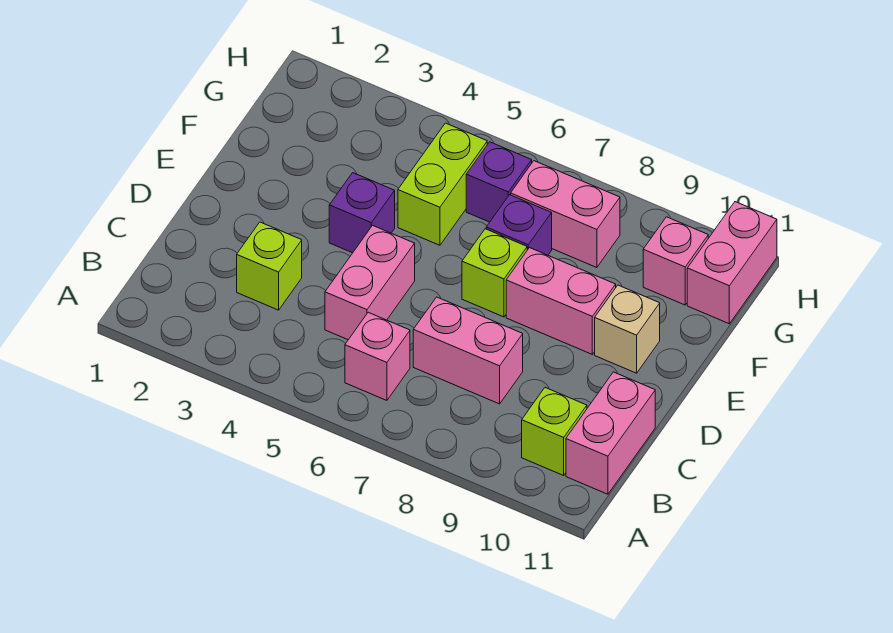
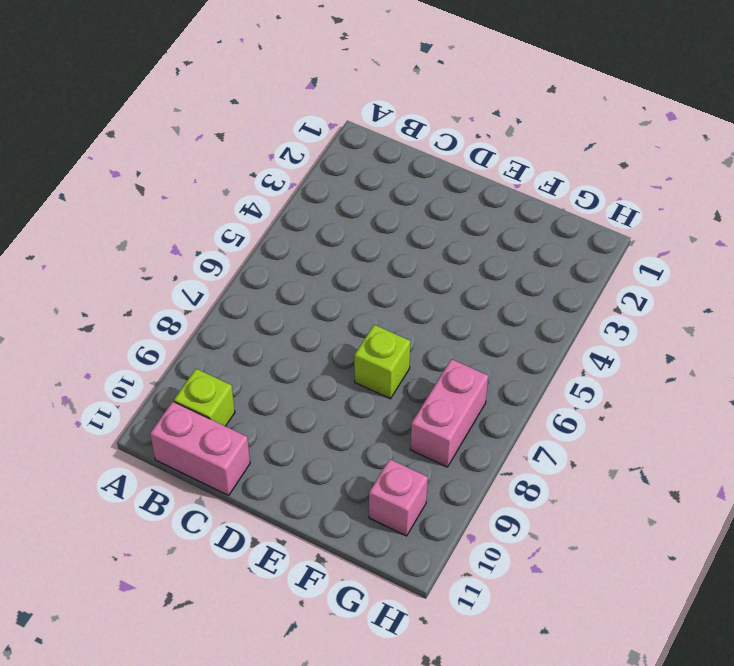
none -> pink 1x1 brick [345,312,410,401]
none -> lime 1x1 brick [237,222,302,310]
none -> pink 1x2 brick [325,225,415,340]

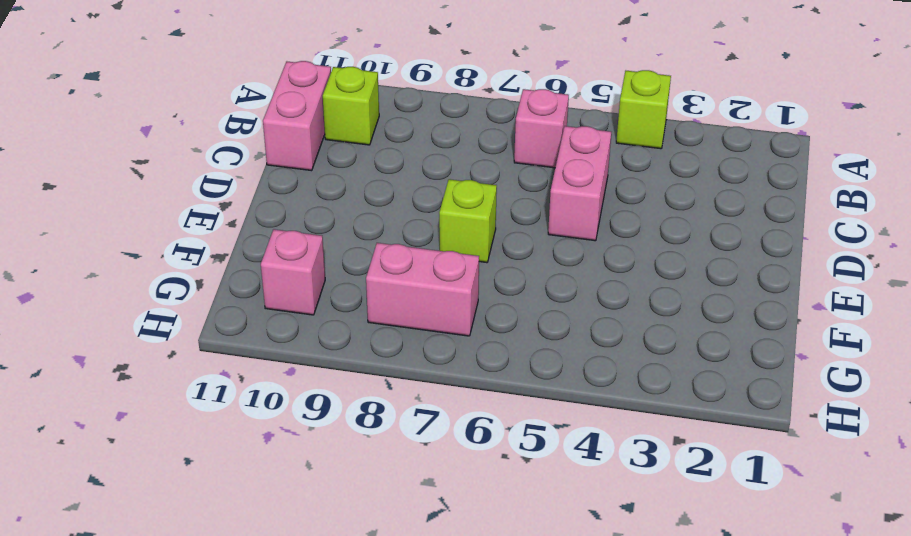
lime 1x1 brick [616,70,671,149] -> lime 1x1 brick moved to [237,222,302,310]
none -> pink 1x2 brick [413,297,523,404]
none -> purple 1x1 brick [329,173,395,253]
none -> pink 1x2 brick [506,248,616,354]

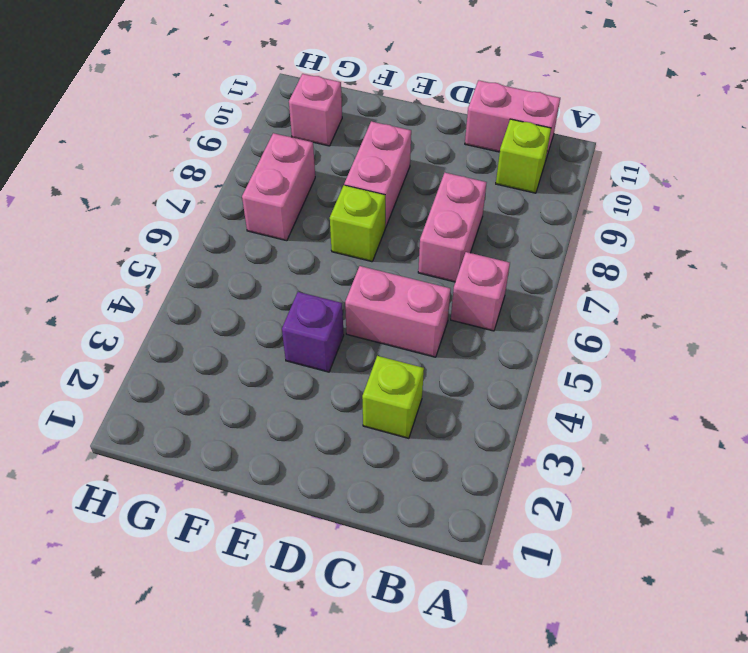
none -> tan 1x1 brick [595,285,660,373]
none -> lime 1x2 brick [398,123,487,245]
none -> purple 1x1 brick [486,195,552,255]

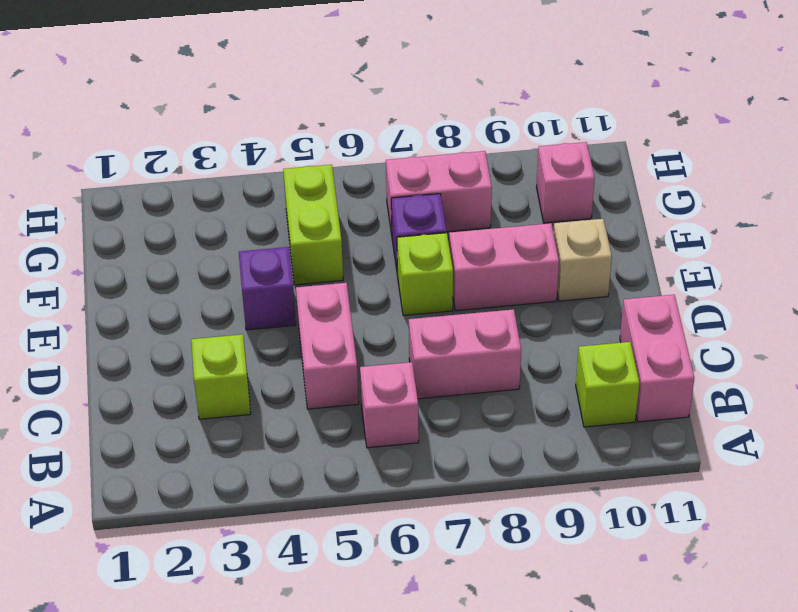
none -> purple 1x1 brick [466,142,532,222]
none -> pink 1x2 brick [687,202,777,324]

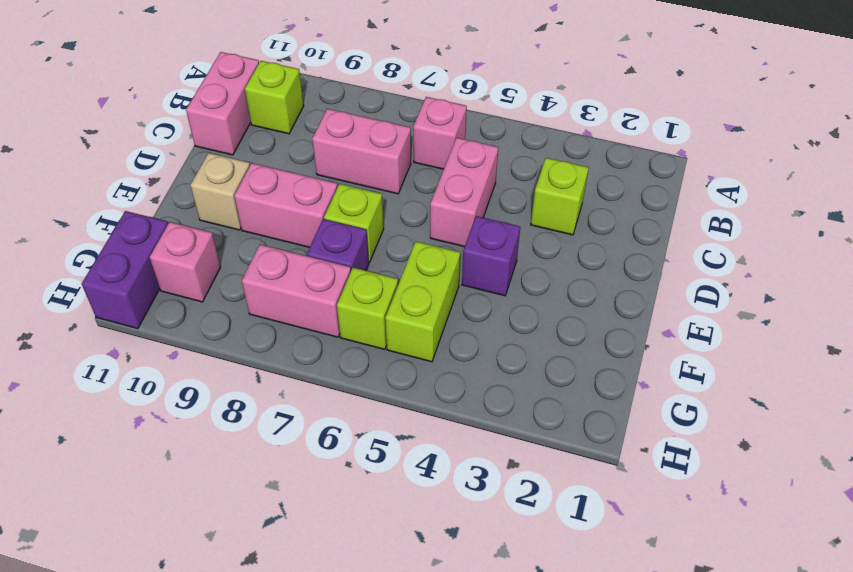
lime 1x1 brick [337,268,398,350] -> purple 1x1 brick [466,142,532,222]
purple 1x2 brick [82,211,168,329] -> pink 1x2 brick [687,202,777,324]

